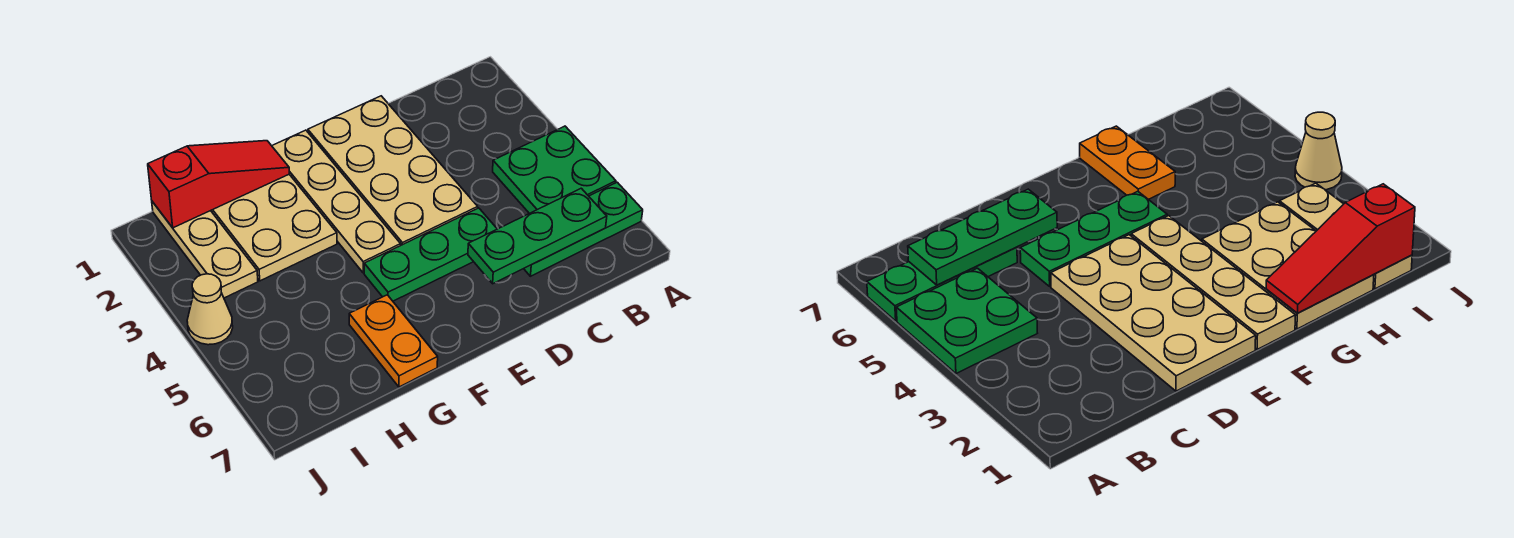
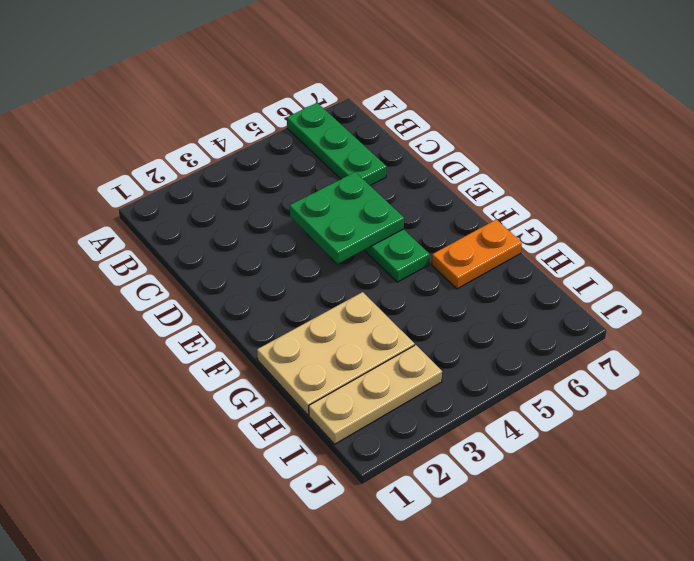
green 2x2 plate [290,172,404,264] -> green 2x2 plate moved to [493,126,616,213]
none -> tan 2x4 plate [308,96,478,245]
none -> tan 1x4 plate [272,130,401,273]

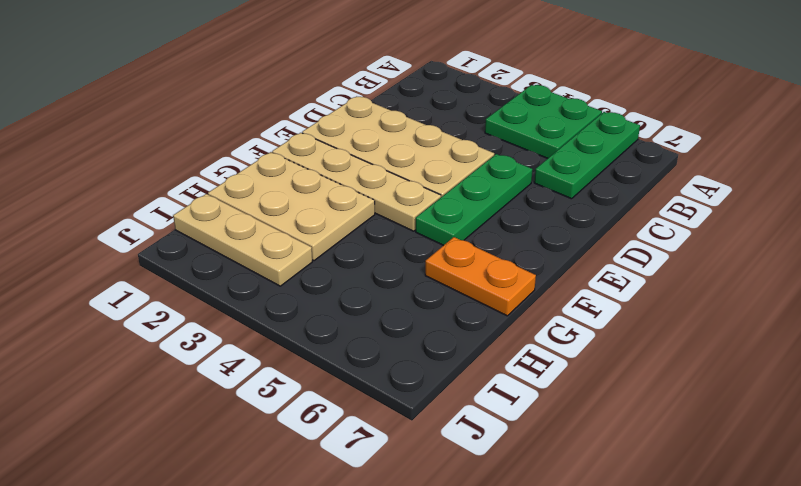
none -> tan 1x1 cone [187,274,233,345]
none -> green 1x3 plate [468,188,607,284]

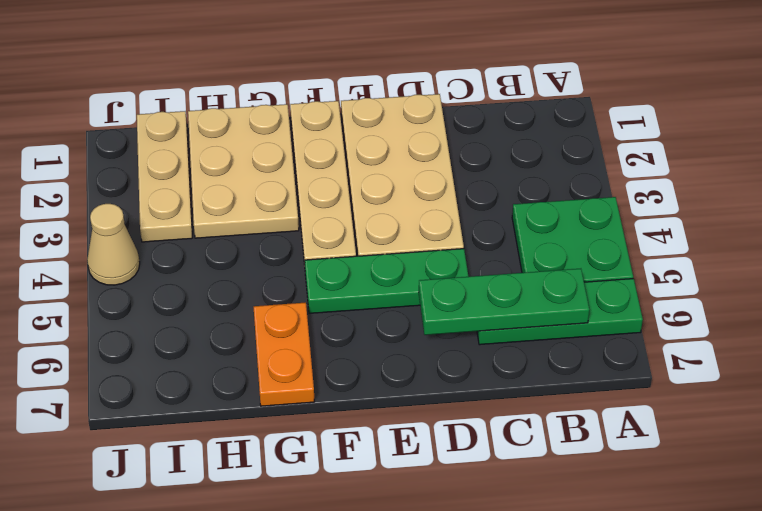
none -> red 1x3 slope [148,141,289,228]

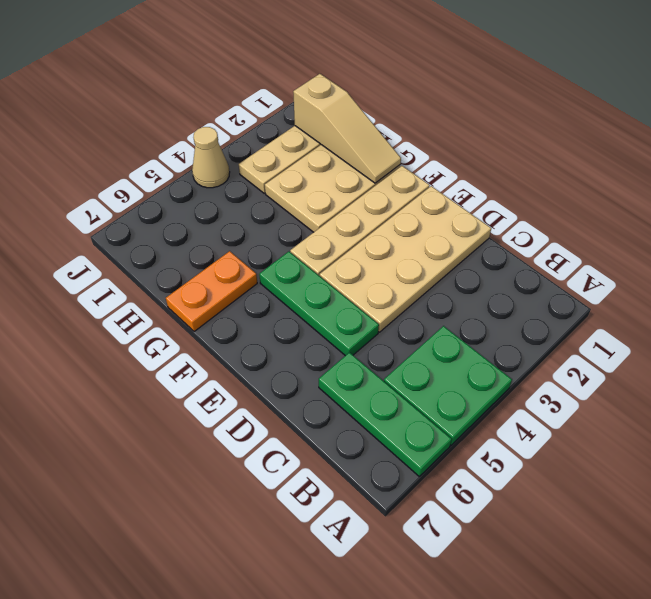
tan 1x3 slope [293,74,401,183] -> red 1x3 slope [148,141,289,228]
none -> green 1x3 plate [468,188,607,284]

